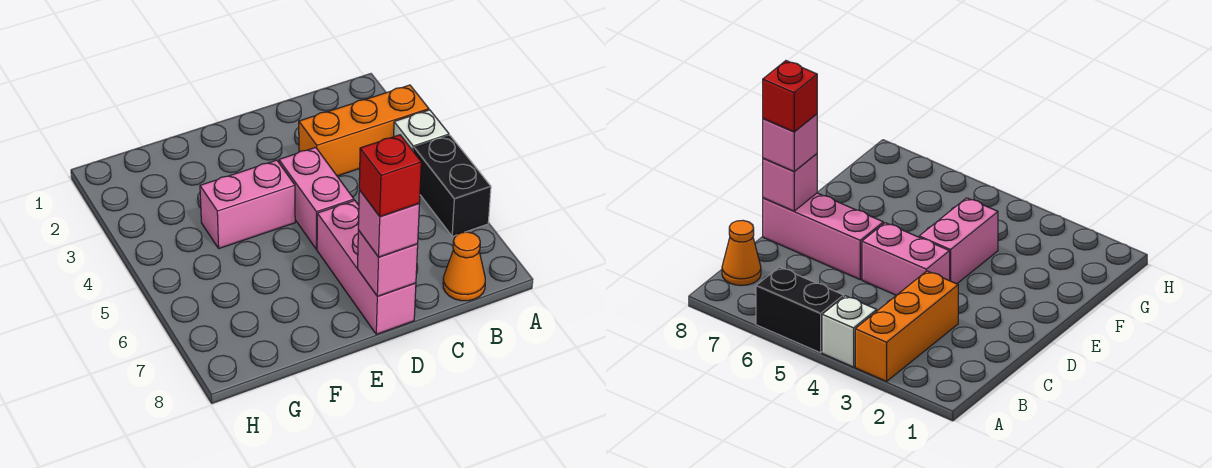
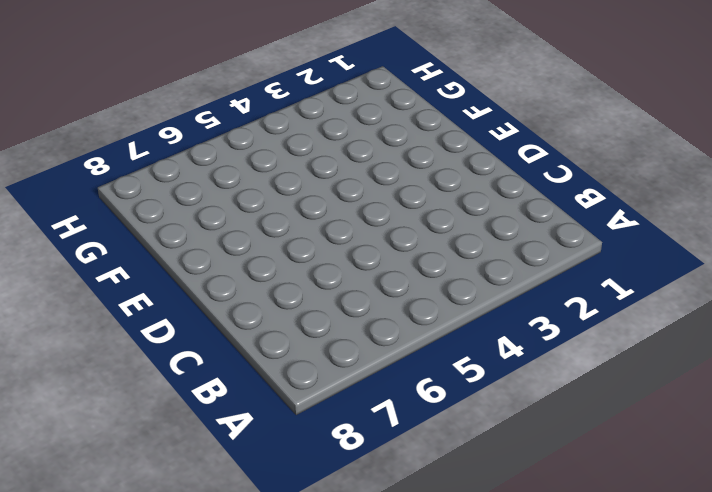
none -> orange 1x3 brick [299,85,429,176]
none -> white 1x1 brick [394,110,449,152]

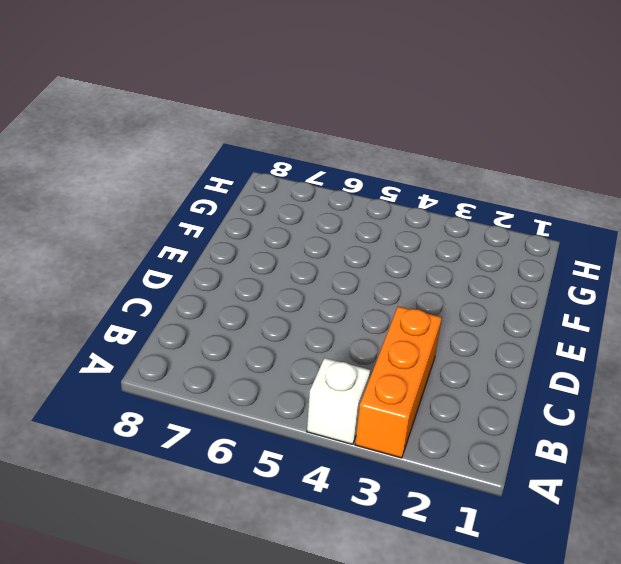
none -> black 1x2 brick [414,135,491,236]
none -> orange 1x1 cone [443,232,485,301]

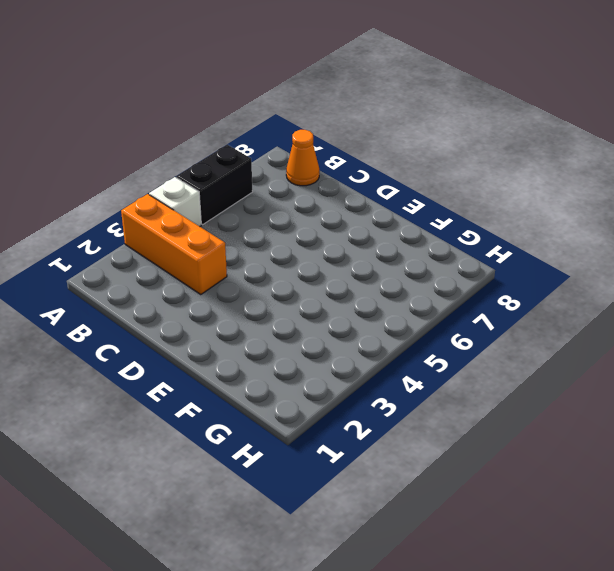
none -> pink 1x2 brick [279,147,354,249]
none -> pink 1x3 brick [317,200,416,334]

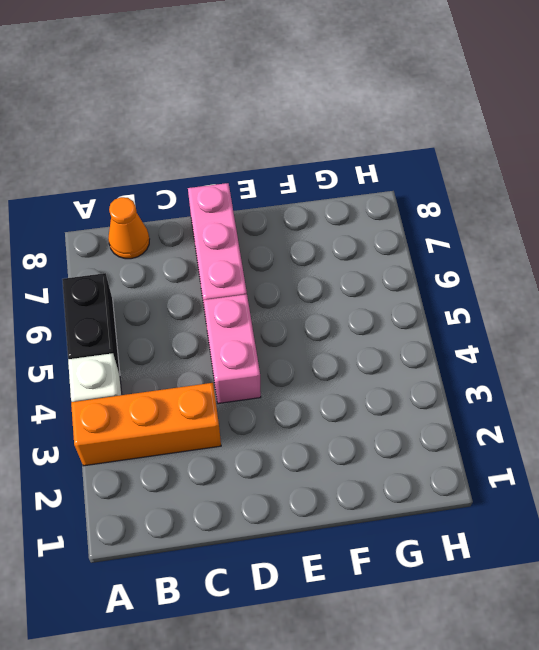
none -> pink 1x2 brick [200,160,295,248]
none -> pink 1x1 brick [358,230,418,296]

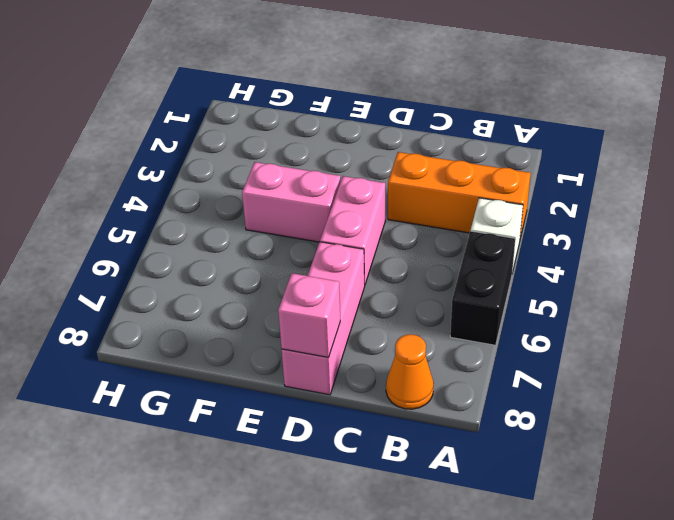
none -> pink 1x1 brick [358,190,419,257]
none -> red 1x1 brick [359,135,421,217]

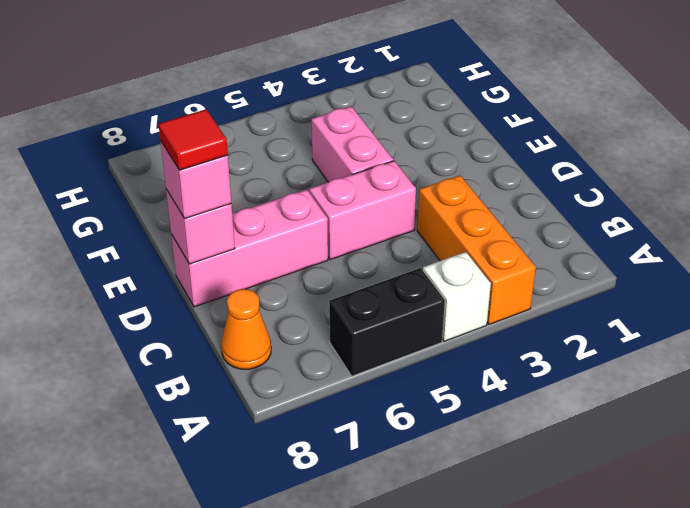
red 1x1 tile [158,109,228,170] -> red 1x1 brick [359,135,421,217]

